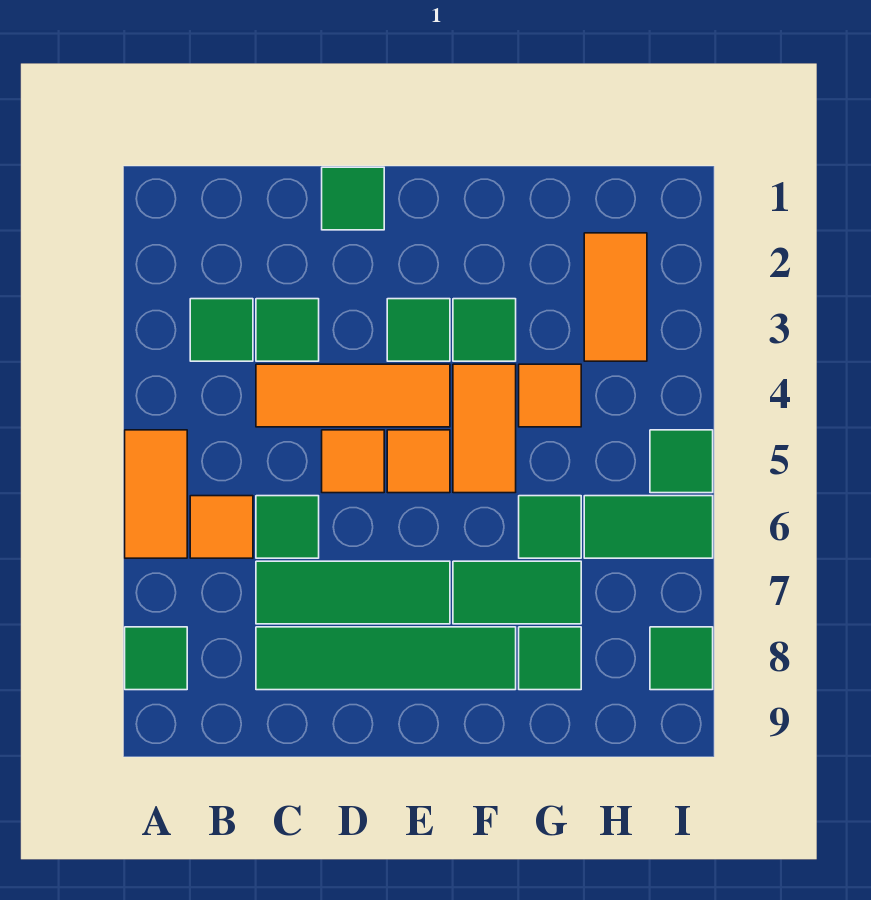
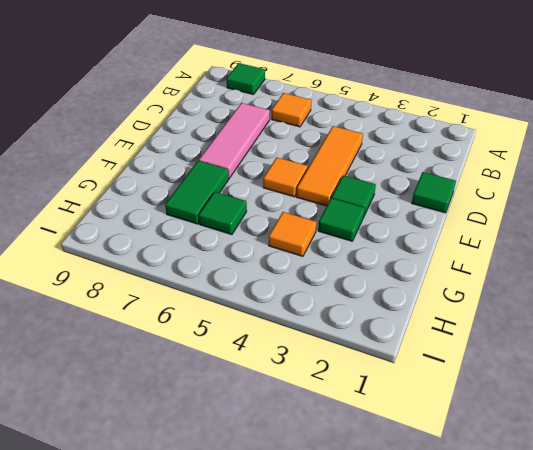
pink 1x3 tile [199,103,270,178] -> green 1x3 tile [256,561,450,624]
none -> orange 1x2 tile [125,430,187,558]
none -> green 1x1 tile [190,299,253,361]
none -> green 1x1 tile [256,299,319,361]

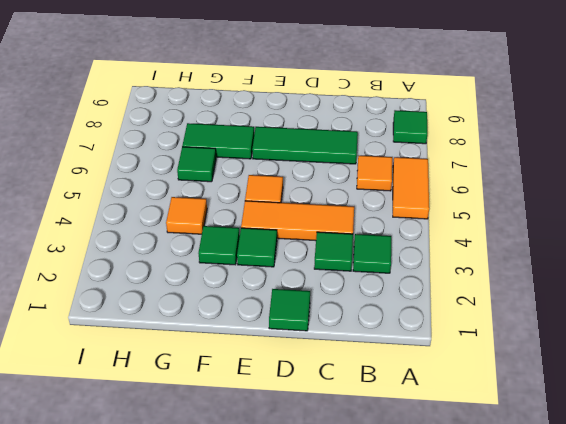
none -> green 1x1 tile [256,496,319,558]
none -> green 1x4 tile [256,627,516,690]
none -> orange 1x1 tile [322,430,384,493]

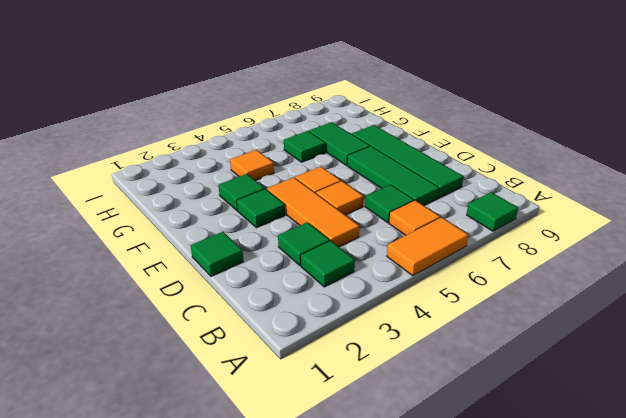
none -> orange 1x2 tile [453,364,516,493]
none -> green 1x1 tile [519,627,581,690]
none -> orange 1x2 tile [584,233,647,361]

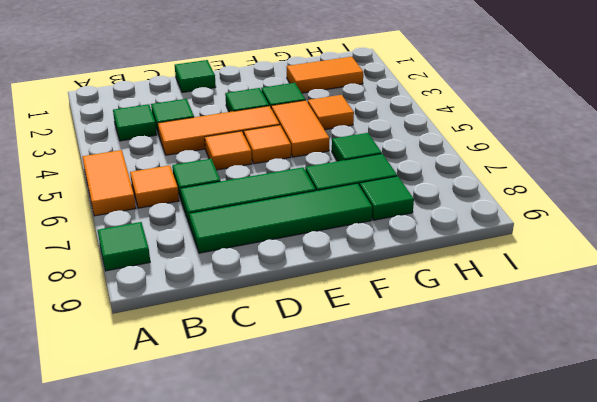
orange 1x2 tile [287,57,363,93] -> orange 1x2 tile turned to [584,233,647,361]
none -> green 1x2 tile [584,496,713,558]
none -> green 1x1 tile [650,430,713,493]
none -> green 1x1 tile [650,627,713,690]

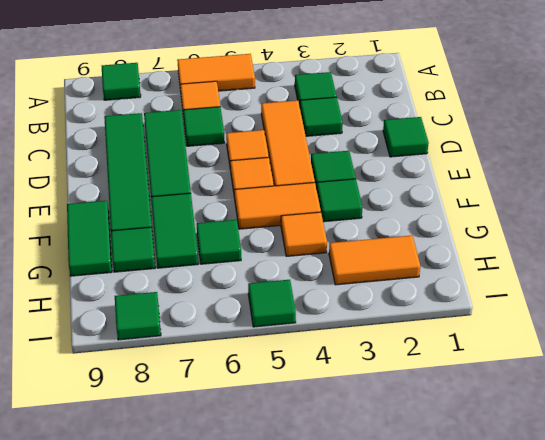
green 1x2 tile [67,201,112,276] -> green 1x2 tile moved to [584,496,713,558]

